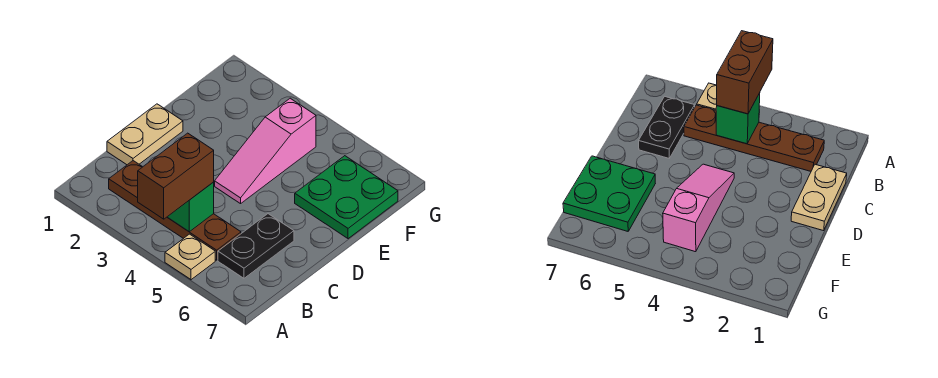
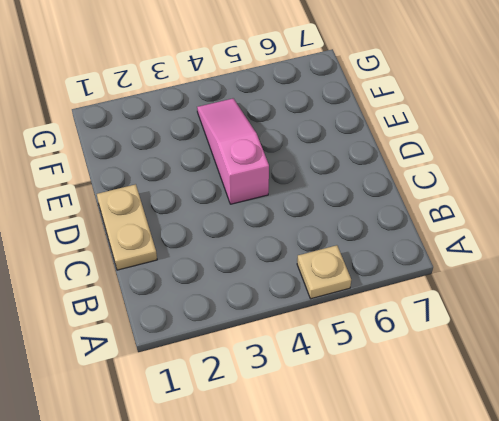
pink 1x3 slope [197,98,269,204] -> pink 1x3 slope turned to [215,98,316,204]
none -> brown 1x4 plate [109,161,241,260]
none -> black 1x2 plate [218,214,294,278]

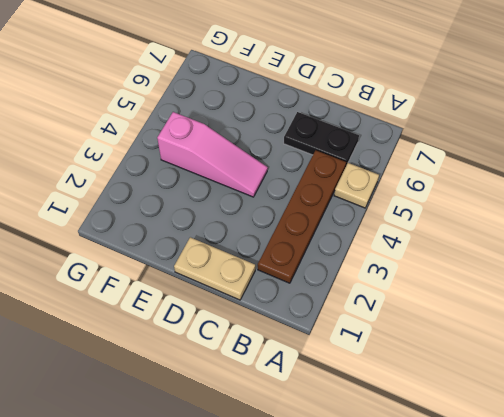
none -> green 2x2 plate [295,156,398,239]
none -> green 1x1 brick [168,182,214,232]

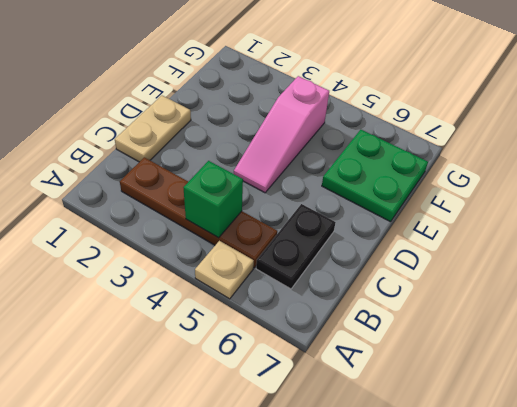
none -> brown 1x2 brick [138,133,214,219]

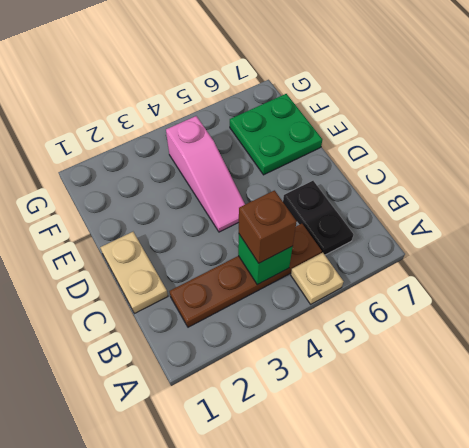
brown 1x1 brick [239,190,297,263] -> brown 1x2 brick [138,133,214,219]

